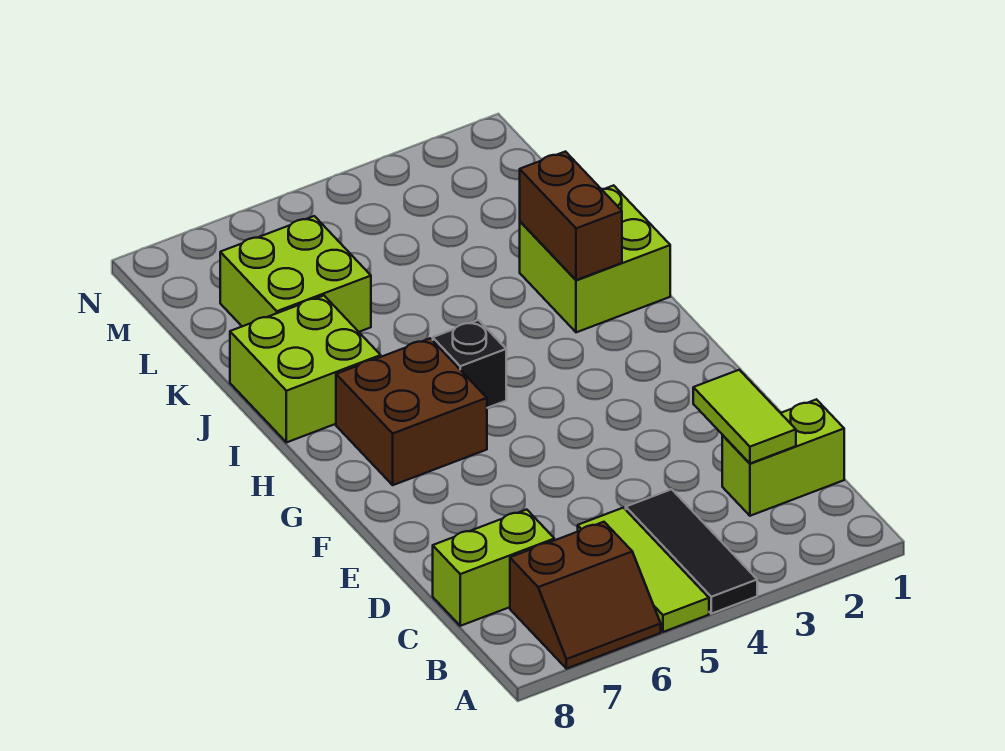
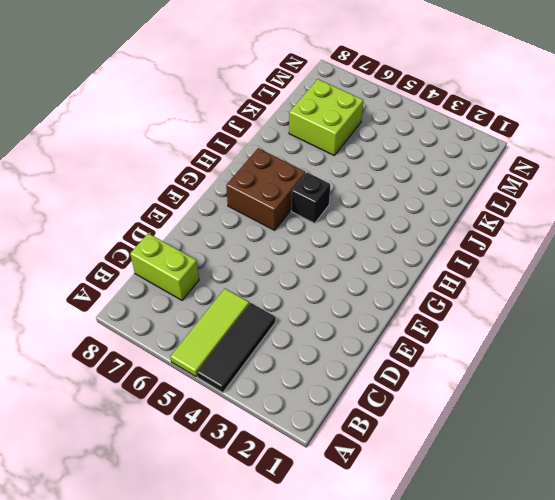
none -> brown 2x2 slope [510,522,661,669]
none -> lime 1x2 brick [722,399,844,516]
none -> lime 2x2 brick [520,185,670,332]

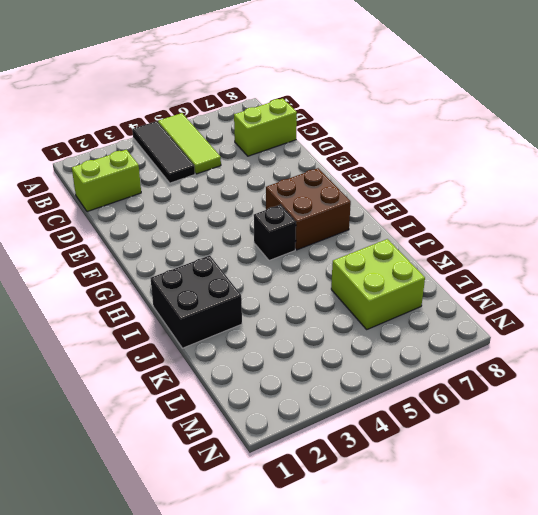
black 2x2 brick [150,256,242,348] -> lime 2x2 brick [520,185,670,332]
none -> brown 2x2 slope [510,522,661,669]
none -> lime 2x2 brick [230,296,381,442]
none -> lime 1x2 tile [693,370,796,463]

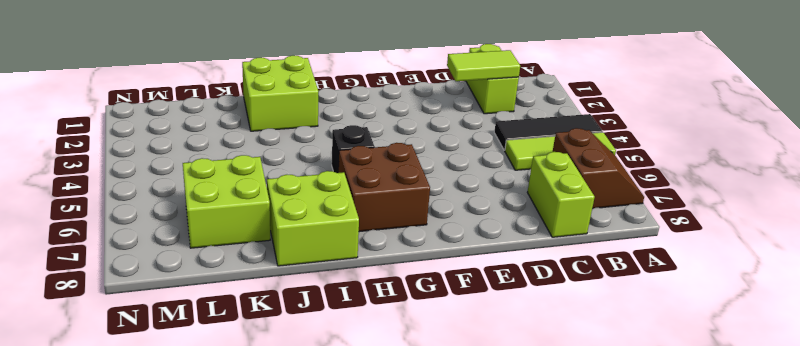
none -> brown 1x2 brick [520,152,622,280]

